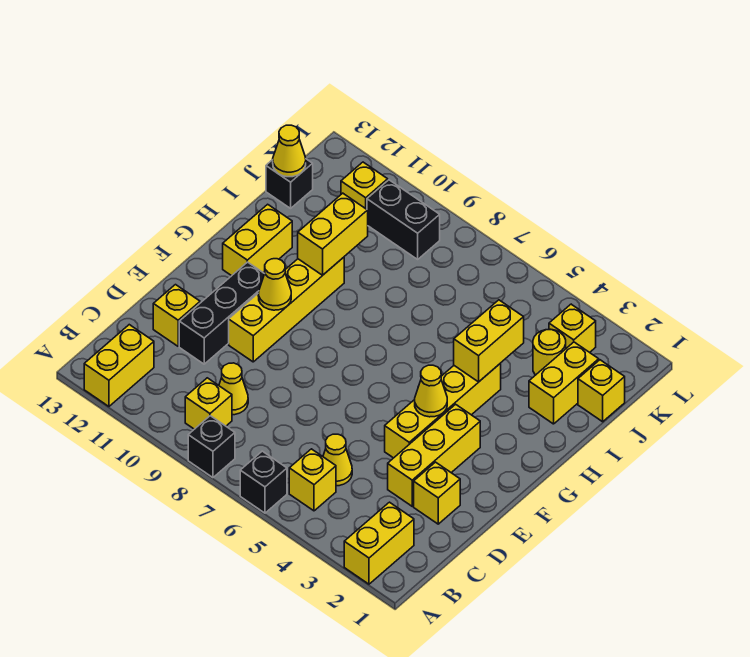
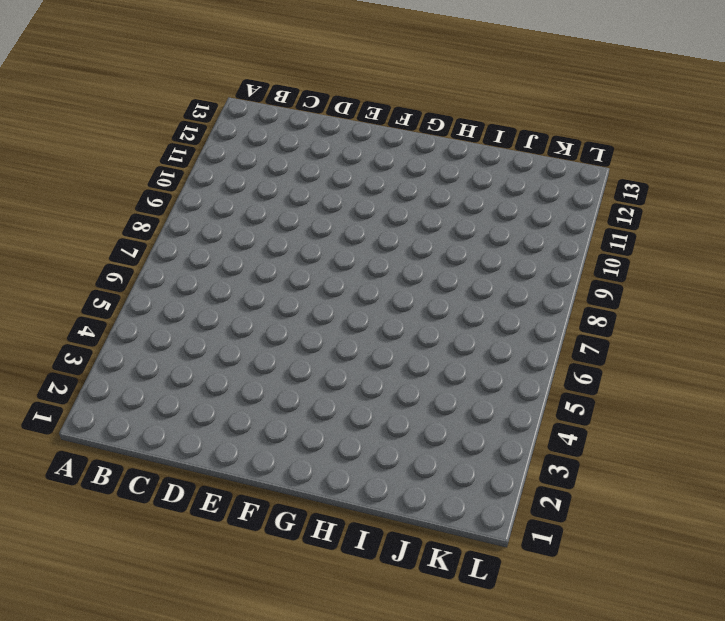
none -> yellow 1x2 brick [344,502,414,584]
none -> black 1x1 brick [240,451,287,513]
none -> black 1x1 brick [188,416,235,478]

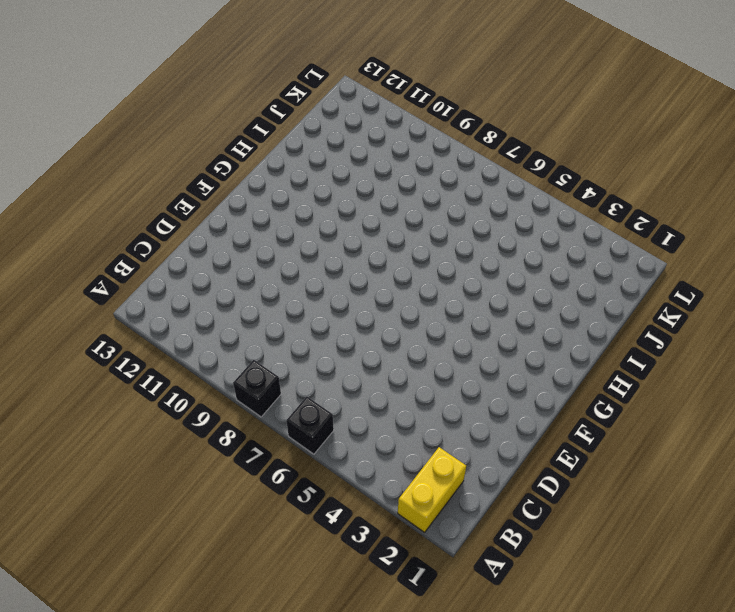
none -> yellow 1x2 brick [84,325,154,406]
none -> yellow 1x1 brick [289,449,336,511]
none -> yellow 1x1 brick [185,378,232,429]

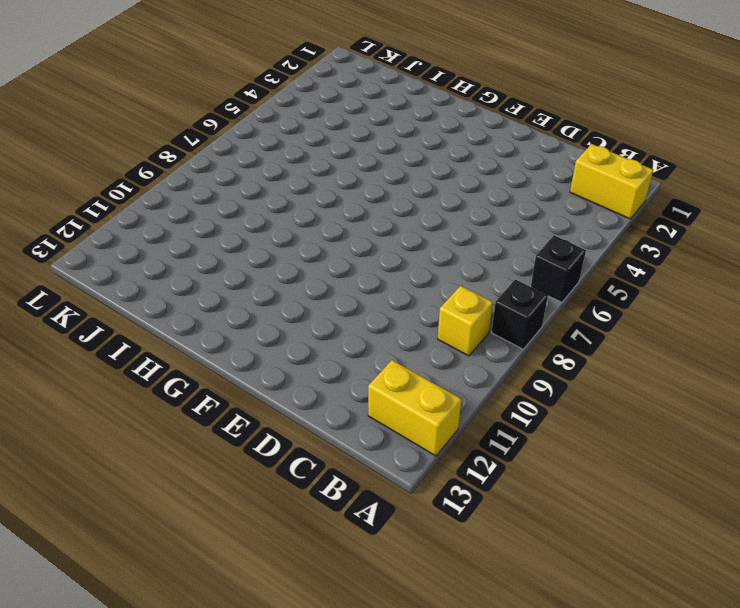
none -> yellow 1x1 brick [289,449,336,511]
none -> yellow 1x1 cone [323,434,352,486]
none -> yellow 1x1 cone [219,363,248,415]

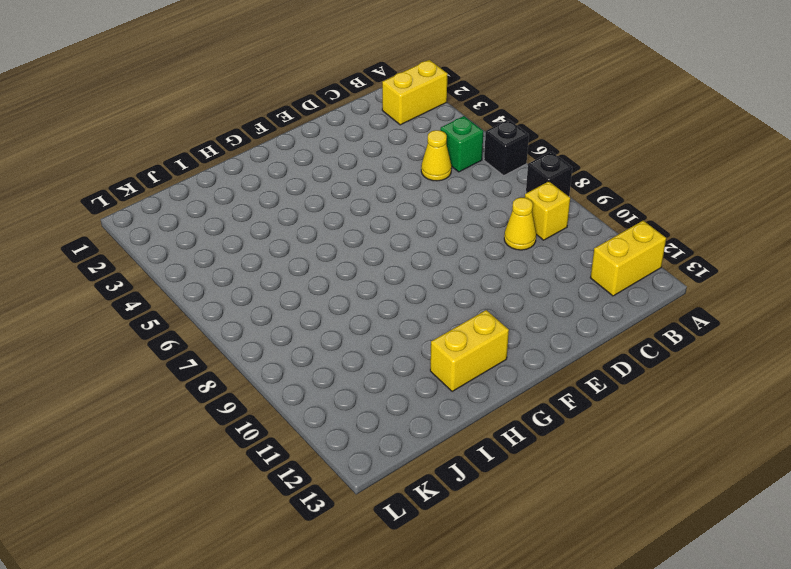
green 1x1 brick [440,116,483,172] -> yellow 1x1 brick [289,449,336,511]
none -> yellow 1x1 brick [414,462,460,524]
none -> yellow 1x3 brick [388,404,480,506]
none -> black 1x3 brick [179,262,264,364]

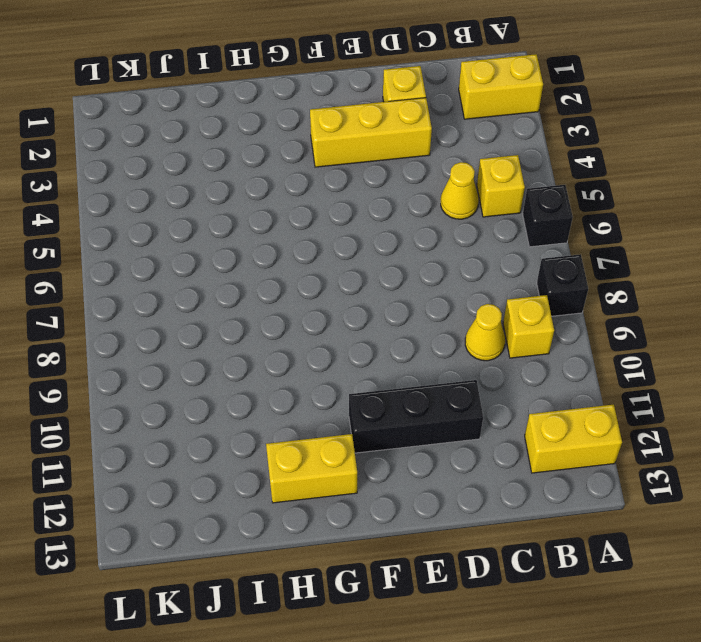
none -> yellow 1x1 brick [153,285,200,346]
none -> yellow 1x4 brick [385,364,501,458]
none -> yellow 1x4 brick [229,257,344,362]

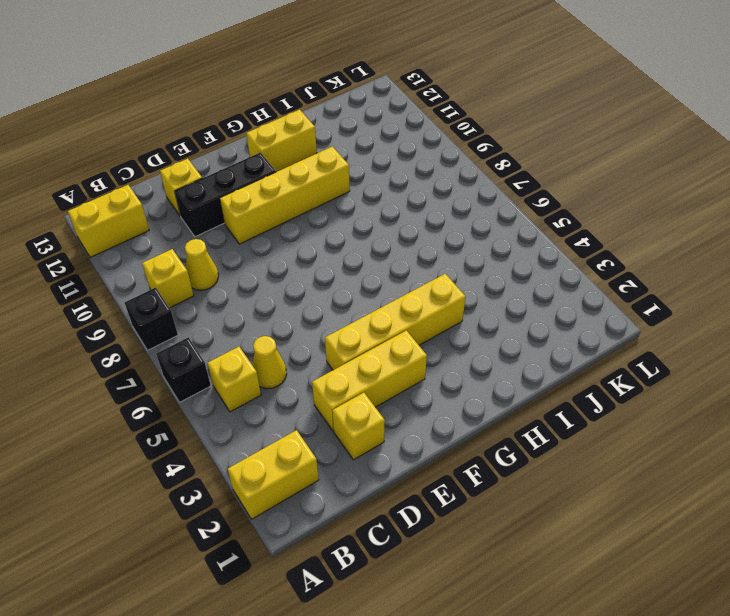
none -> yellow 1x2 brick [529,342,599,424]
none -> yellow 1x1 brick [578,360,625,422]
none -> yellow 1x1 round brick [533,329,566,375]

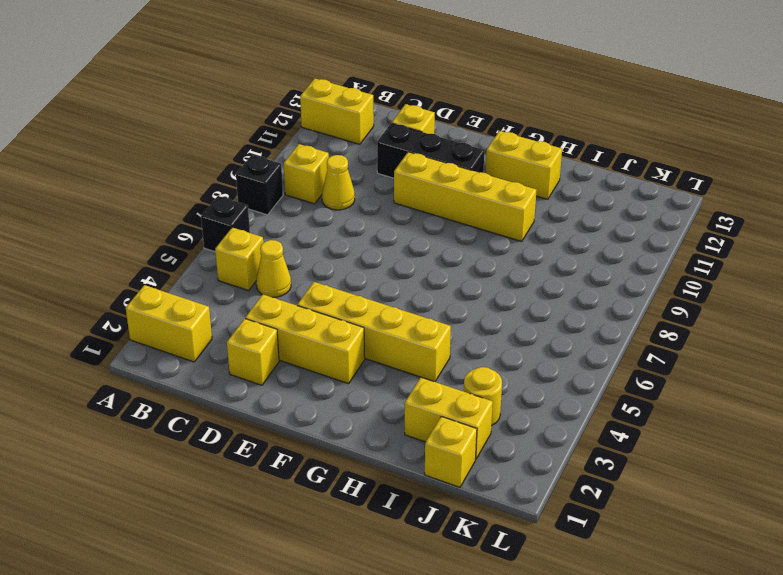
none -> black 1x1 brick [266,159,313,208]
none -> yellow 1x1 brick [549,304,596,352]
none -> black 1x2 brick [367,180,440,259]

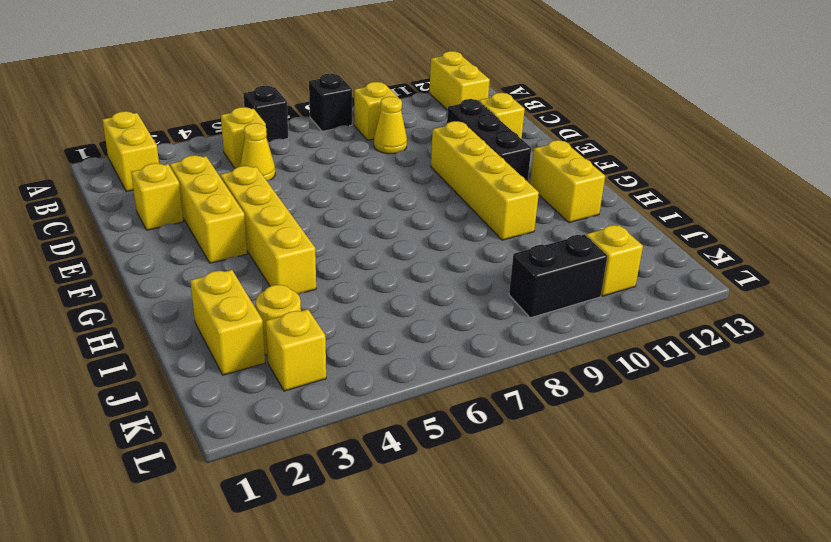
none -> yellow 1x1 brick [578,360,625,422]
none -> black 1x1 brick [266,159,313,208]
none -> yellow 1x1 cone [415,365,447,417]

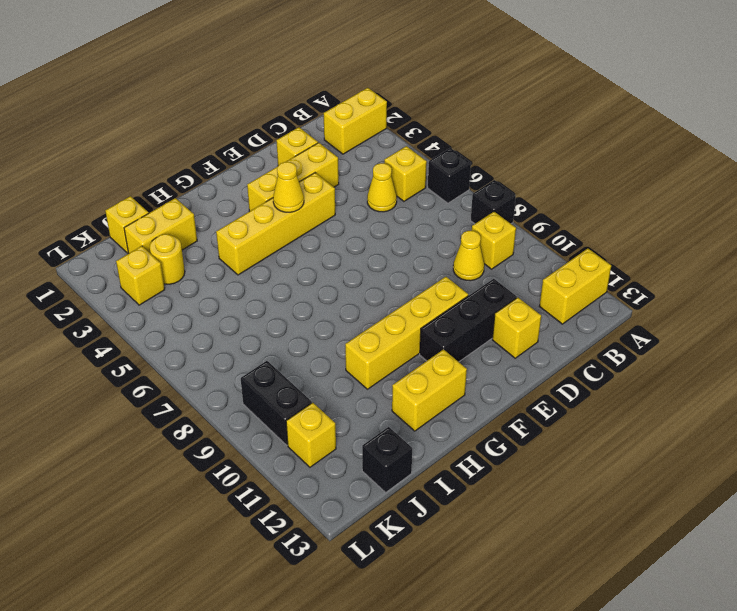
none -> yellow 1x1 cone [258,259,291,310]
none -> yellow 1x2 brick [454,300,524,382]
none -> yellow 1x2 brick [298,193,368,275]

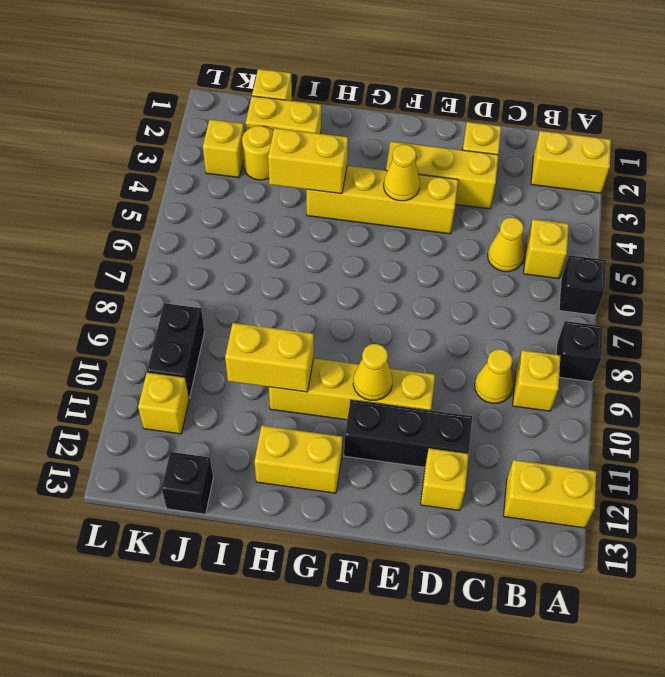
none -> yellow 1x1 cone [273,125,306,177]

